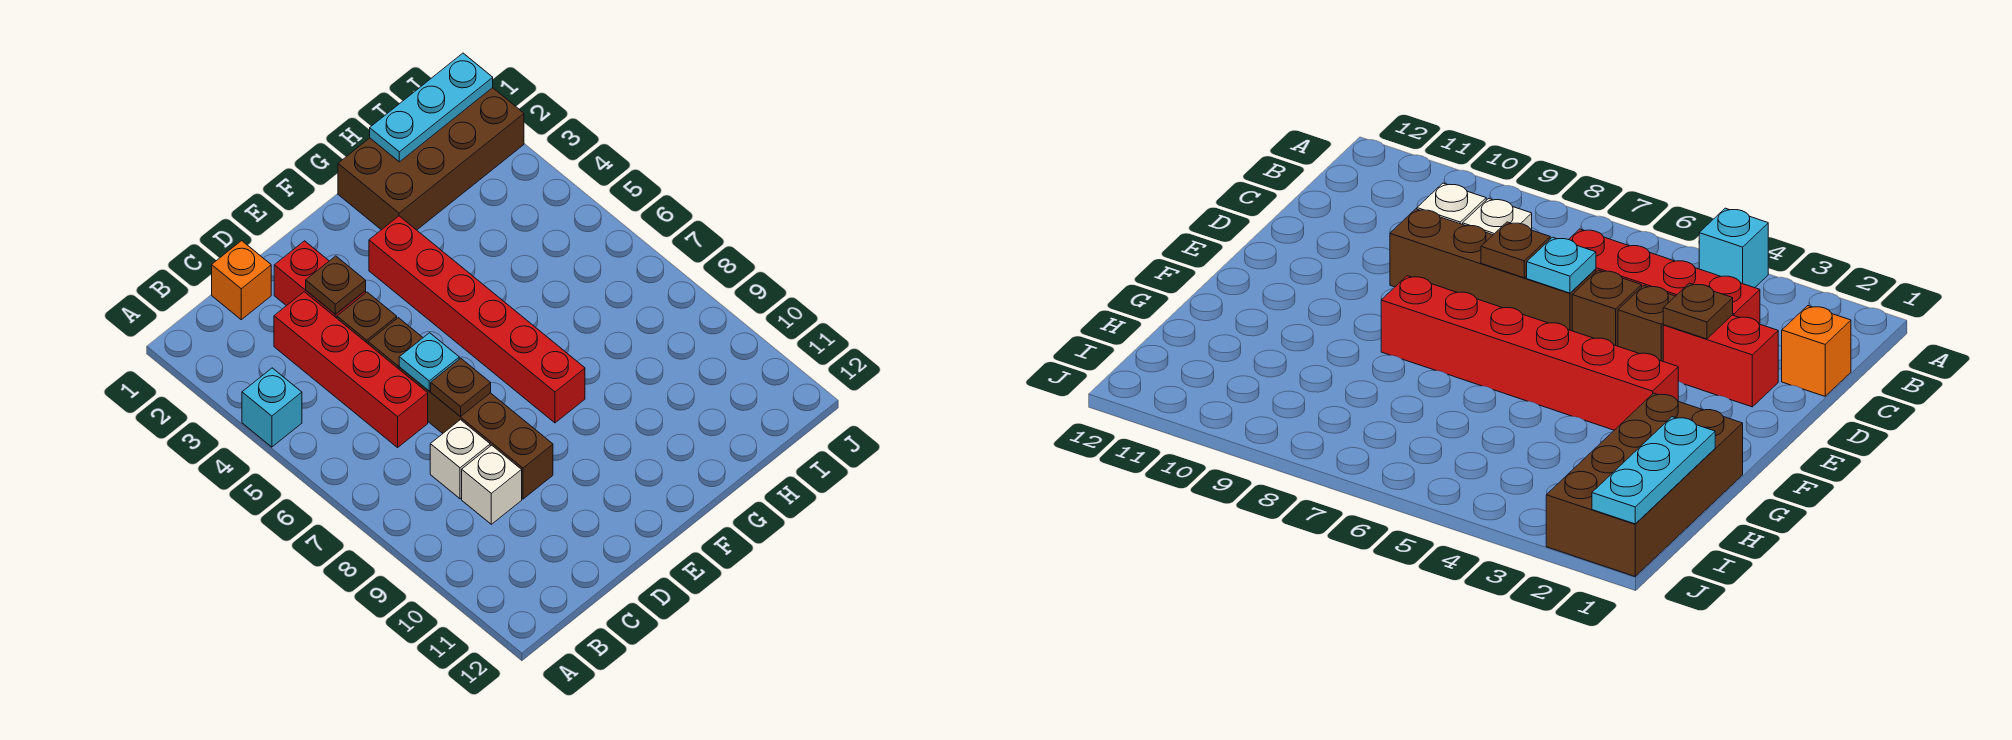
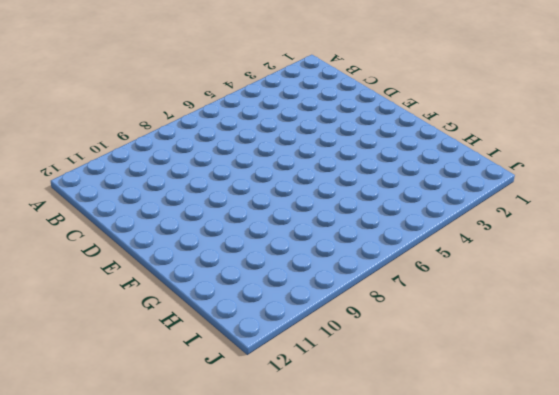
none -> cyan 1x1 brick [242,368,302,447]
none -> orange 1x1 brick [212,241,271,320]
none -> red 1x4 brick [274,292,428,447]

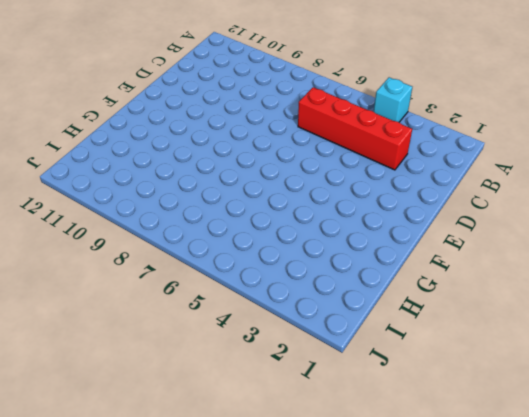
none -> orange 1x1 brick [212,241,271,320]
none -> white 1x1 brick [430,420,490,499]
none -> white 1x1 brick [462,445,522,524]

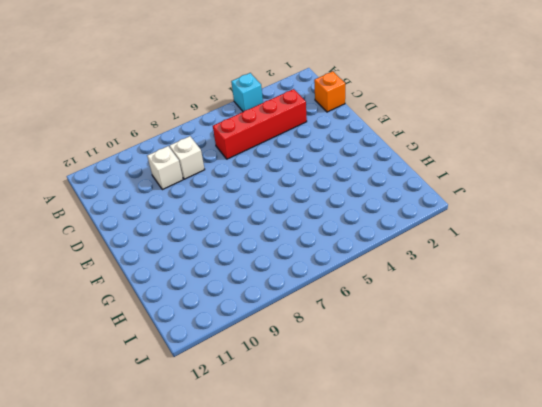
none -> red 1x2 brick [274,241,366,318]
none -> brown 1x1 brick [337,292,397,343]
none -> brown 1x1 brick [368,318,423,369]

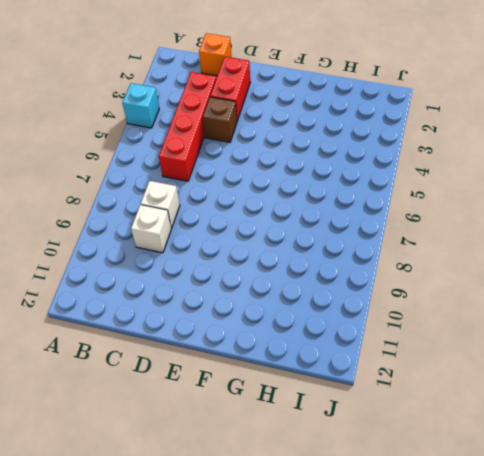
none -> brown 1x1 brick [368,318,423,369]
none -> brown 1x4 brick [399,367,553,499]
none -> red 1x6 brick [369,216,585,423]

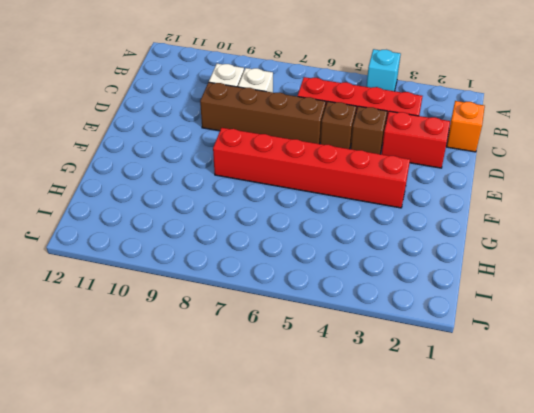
none -> brown 2x4 brick [338,88,524,230]
none -> brown 1x1 plate [306,256,366,314]
none -> cyan 1x1 plate [399,333,459,391]

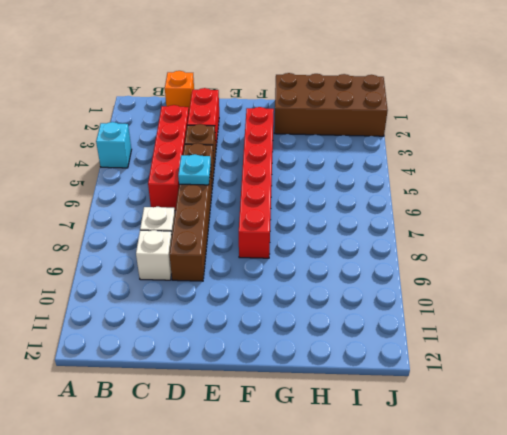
none -> brown 1x1 plate [306,256,366,314]
none -> brown 1x1 plate [431,358,491,417]
none -> cyan 1x3 plate [370,53,493,162]

